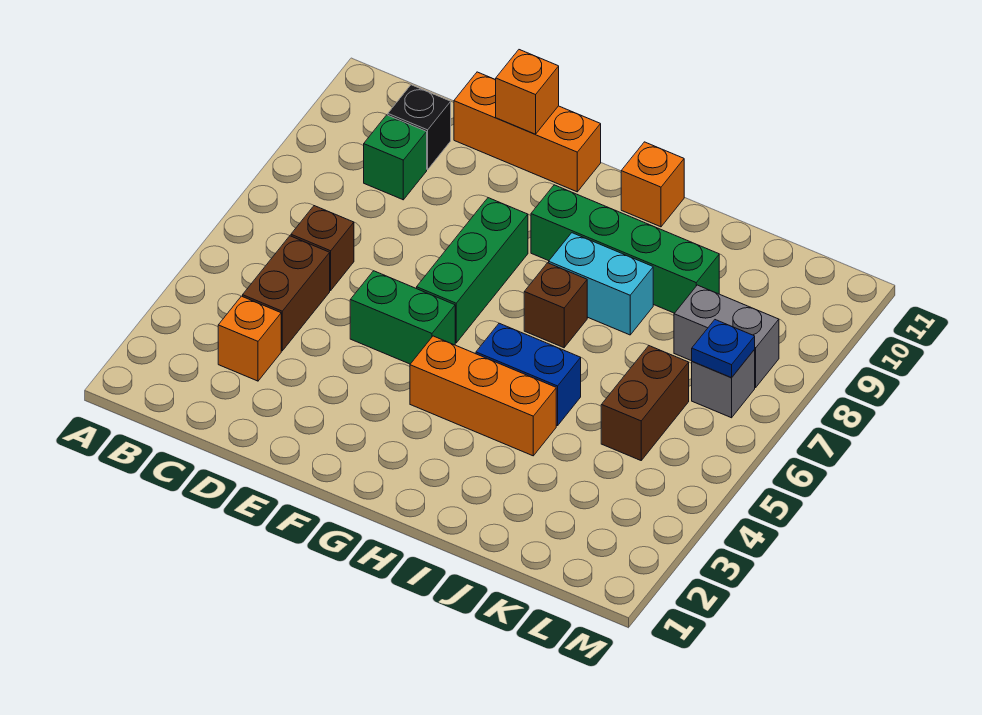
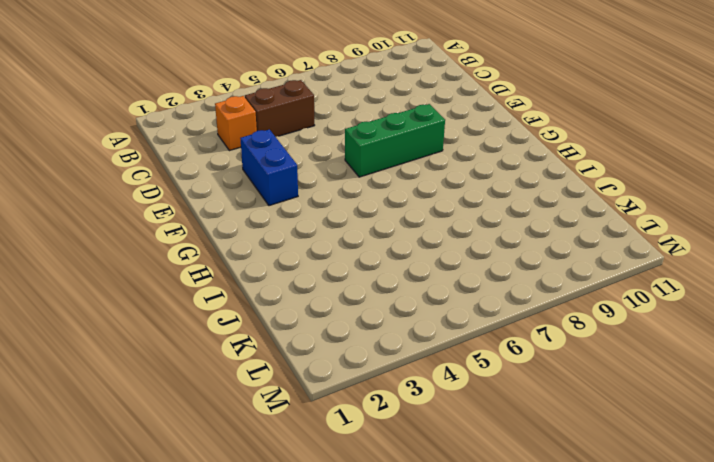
blue 1x2 brick [240,129,298,206] -> blue 1x2 brick moved to [476,323,581,426]
none -> brown 1x1 brick [291,206,354,290]
none -> green 1x1 brick [364,115,427,200]
none -> black 1x1 brick [388,85,451,170]

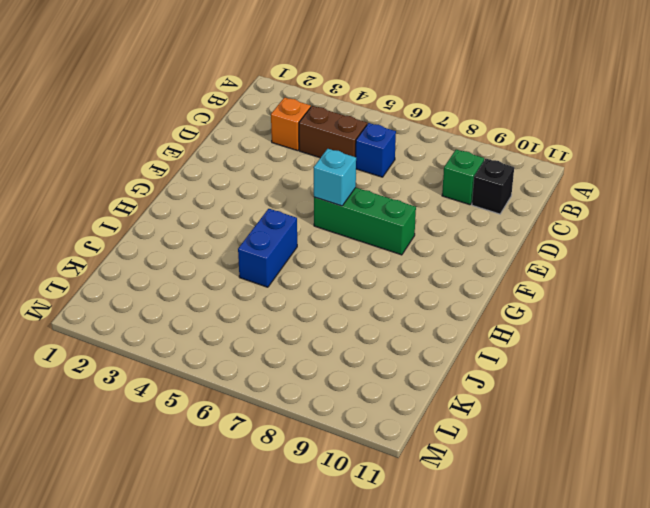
blue 1x1 brick [356,123,396,177] -> brown 1x1 brick [291,206,354,290]
cyan 1x1 brick [314,149,356,206] -> none
none -> orange 1x3 brick [454,72,601,192]
none -> green 1x2 brick [350,271,455,364]
none -> orange 1x3 brick [410,336,556,456]

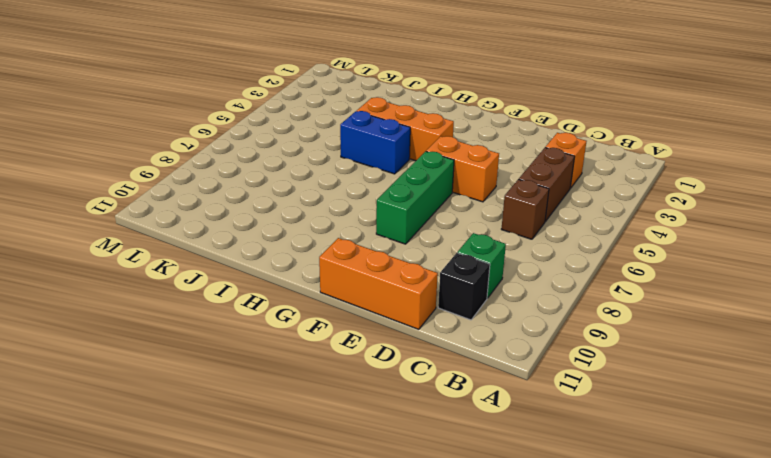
orange 1x2 brick [426,136,499,202] -> green 1x2 brick [350,271,455,364]
none -> green 1x4 brick [531,185,719,313]
none -> brown 1x1 brick [524,263,587,348]
none -> cyan 1x2 brick [549,233,653,335]

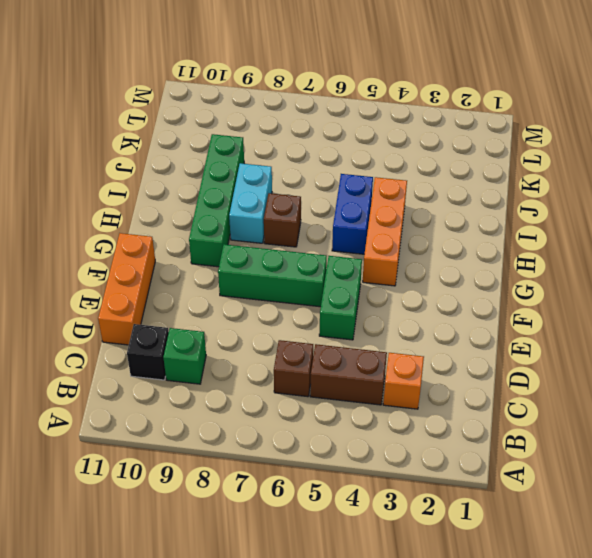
none -> orange 1x1 brick [621,142,684,227]
none -> brown 1x2 brick [601,346,689,460]
none -> grey 1x2 brick [674,285,779,387]

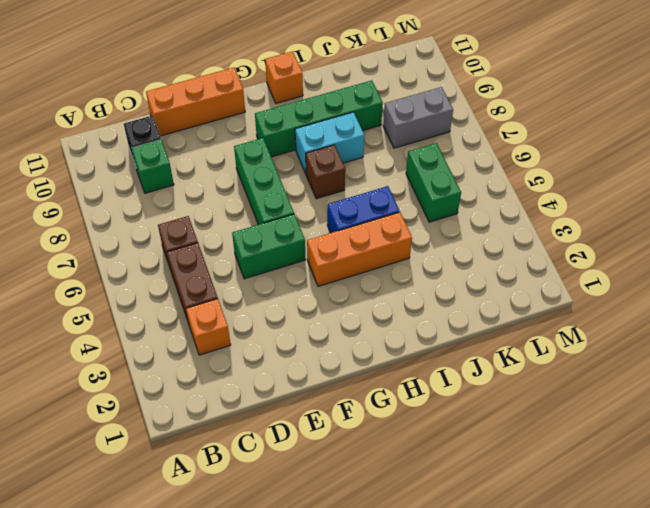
green 1x2 brick [406,143,461,222] -> brown 1x2 brick [601,346,689,460]
none -> grey 1x1 brick [692,350,755,418]
none -> orange 1x1 brick [496,50,559,134]
none -> blue 1x1 plate [692,320,755,378]

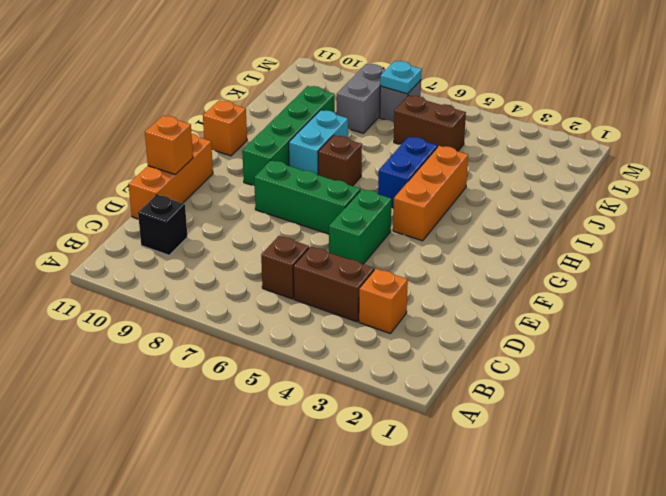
cyan 1x1 plate [380,61,422,94] -> blue 1x1 plate [692,320,755,378]
none -> green 1x1 brick [364,115,427,200]

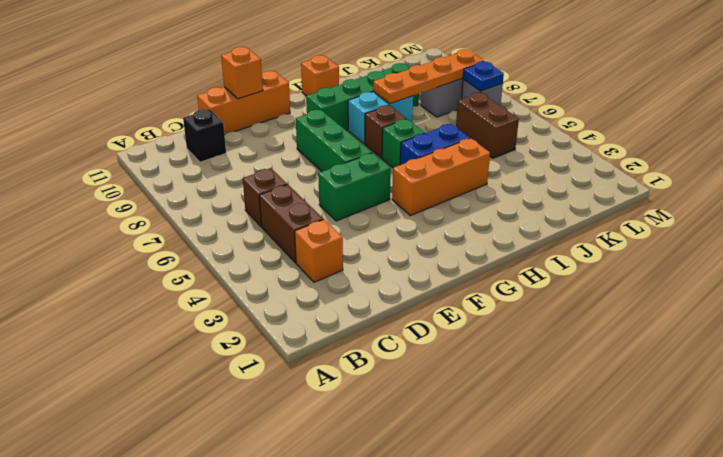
green 1x1 brick [382,119,425,168] -> green 1x1 brick moved to [364,115,427,200]
orange 1x4 plate [373,49,484,104] -> none

